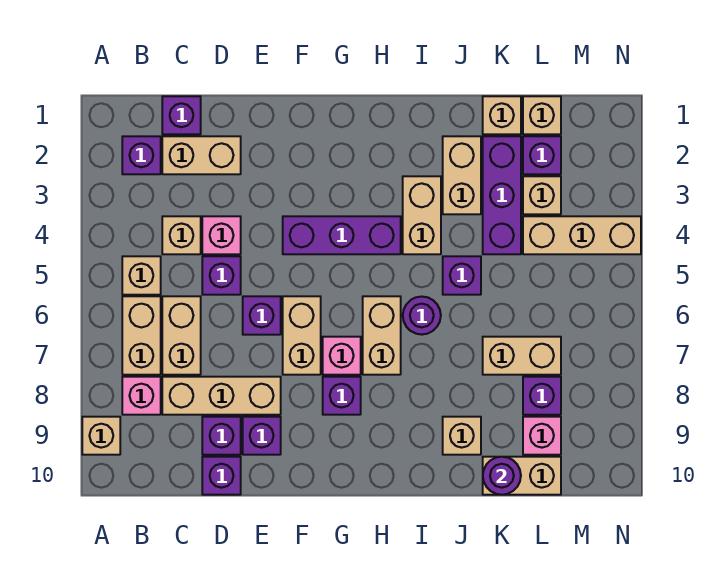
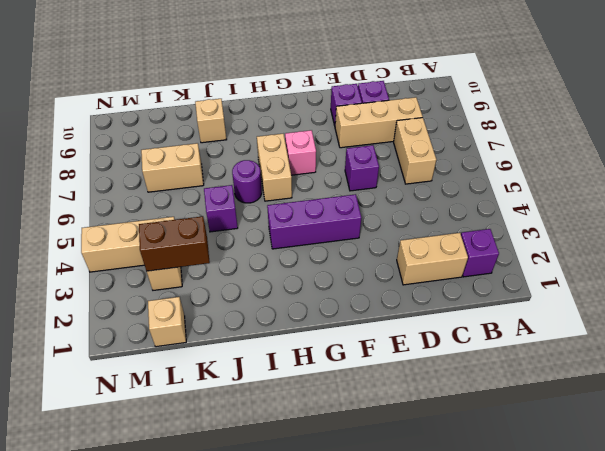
brown 1x2 brick [139,216,210,271] -> none
none -> tan 1x1 brick [82,417,120,455]
none -> tan 1x1 brick [122,256,161,295]
none -> tan 1x2 brick [122,296,161,375]
none -> pink 1x1 brick [122,377,161,415]

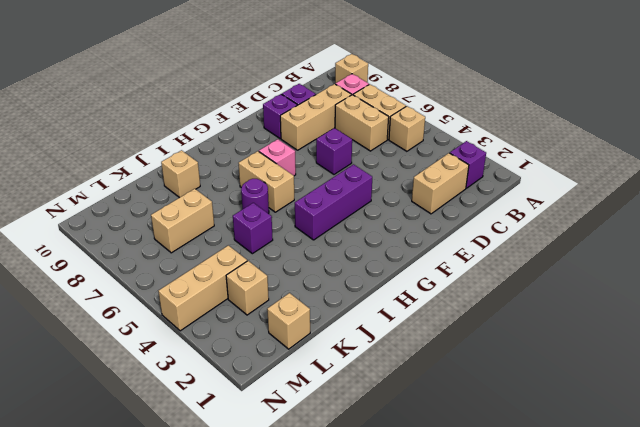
none -> purple 1x1 brick [162,96,201,134]
none -> tan 1x1 brick [162,216,201,254]
none -> pink 1x1 brick [202,216,241,254]
none -> purple 1x1 brick [202,256,241,295]

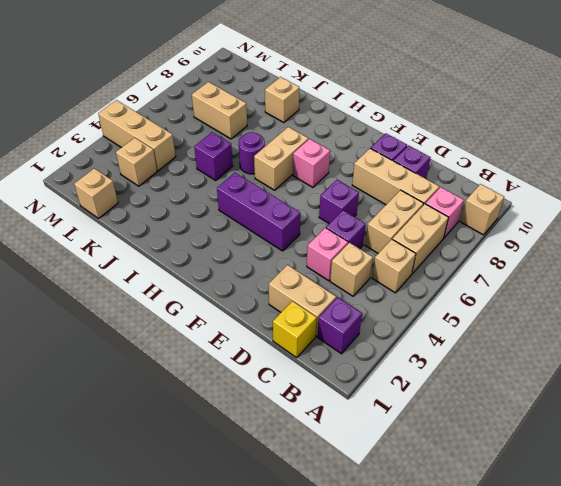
yellow 1x1 brick [273,301,317,358] -> purple 1x1 brick [162,96,201,134]
none -> purple 1x1 brick [202,457,241,495]
none -> tan 1x2 brick [283,296,321,375]
none -> purple 1x1 brick [323,377,361,415]
none -> tan 1x2 brick [403,176,441,254]

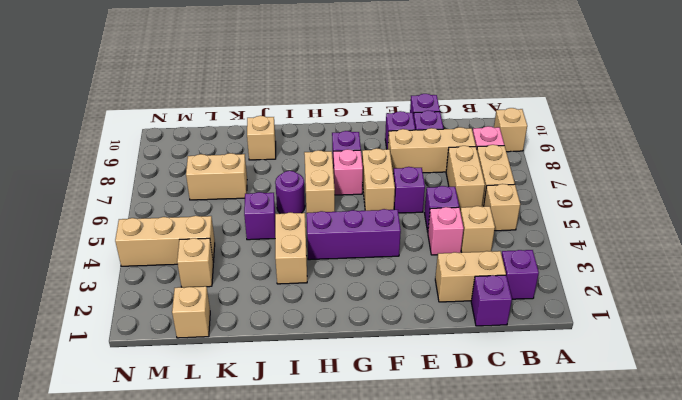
none -> tan 1x2 brick [443,136,481,214]
none -> tan 1x1 brick [483,96,521,134]
none -> purple 1x3 brick [483,136,521,254]
none -> tan 1x2 brick [483,457,561,495]

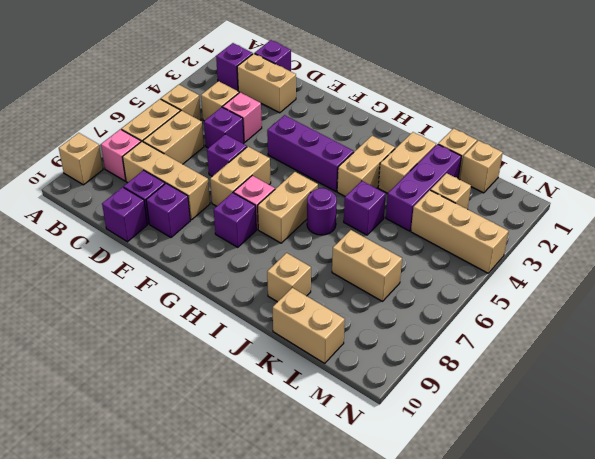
none -> purple 1x1 brick [523,136,561,174]
none -> purple 1x1 brick [523,377,561,415]
none -> pink 1x1 brick [523,417,561,455]
none -> purple 1x1 round brick [483,457,521,495]

